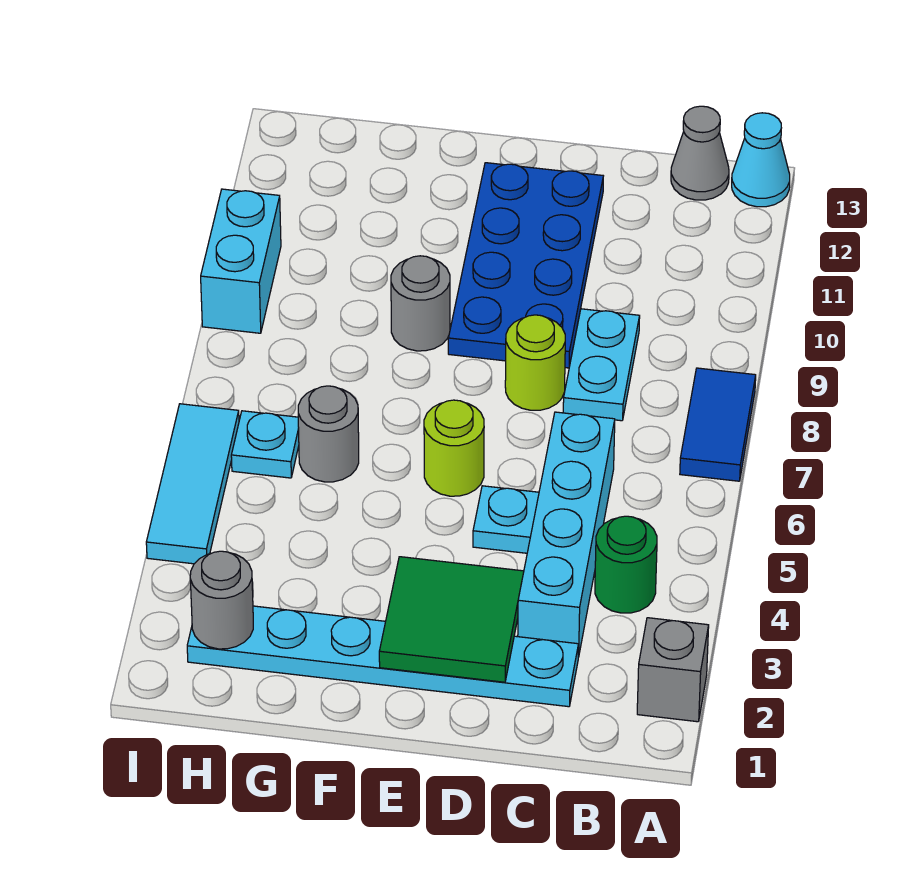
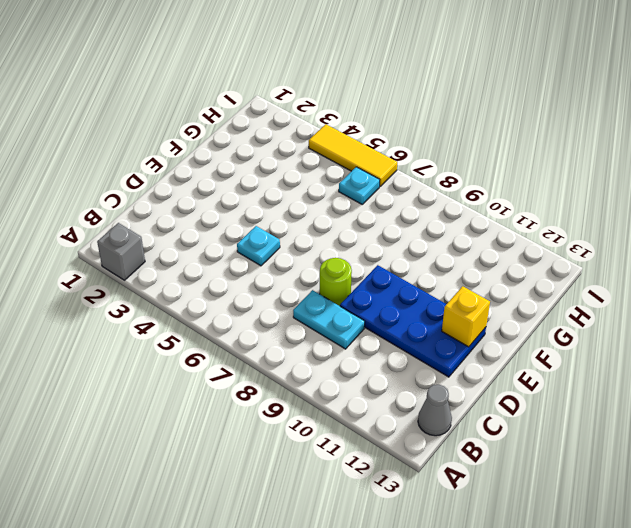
yellow 1x1 brick [442,286,490,347] -> none
yellow 1x3 tile [309,124,397,186] -> cyan 1x3 tile [146,404,239,564]
none -> blue 1x2 tile [680,368,756,481]
none -> cyan 1x1 cone [732,113,790,207]
none -> green 1x1 round brick [595,516,657,613]

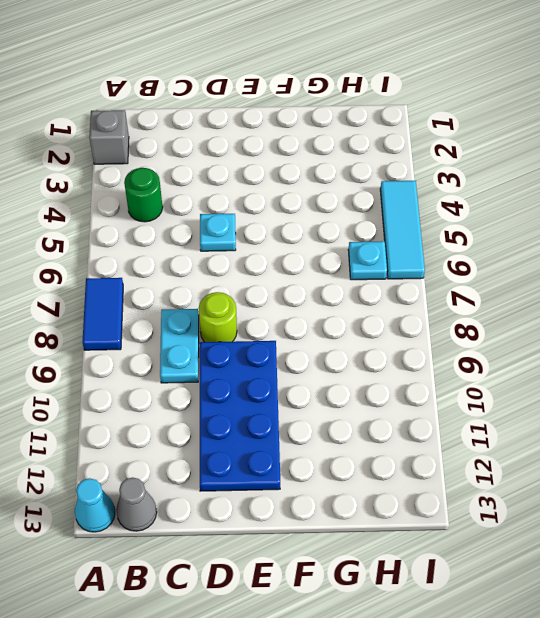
none -> cyan 1x6 plate [187,606,579,707]
none -> cyan 1x4 brick [518,412,615,657]
none -> lime 1x1 round brick [424,400,484,496]

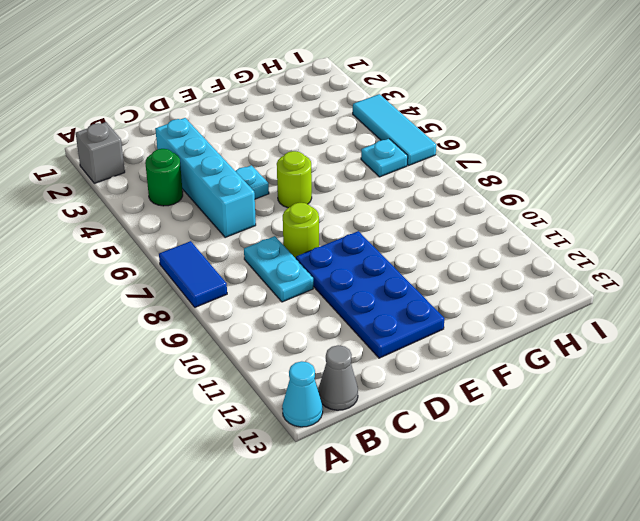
none -> cyan 1x6 plate [187,606,579,707]
none -> grey 1x1 round brick [391,256,450,351]
none -> grey 1x1 round brick [298,386,359,482]

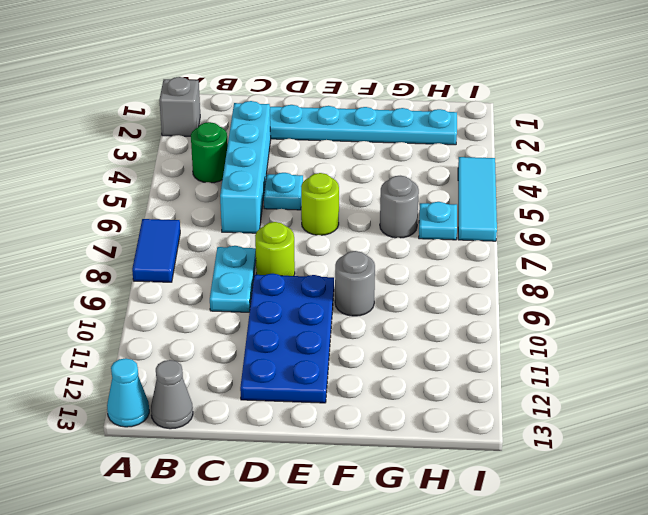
none -> cyan 1x2 brick [201,189,281,333]
none -> green 2x2 tile [379,557,524,682]
none -> grey 1x1 round brick [190,551,253,649]

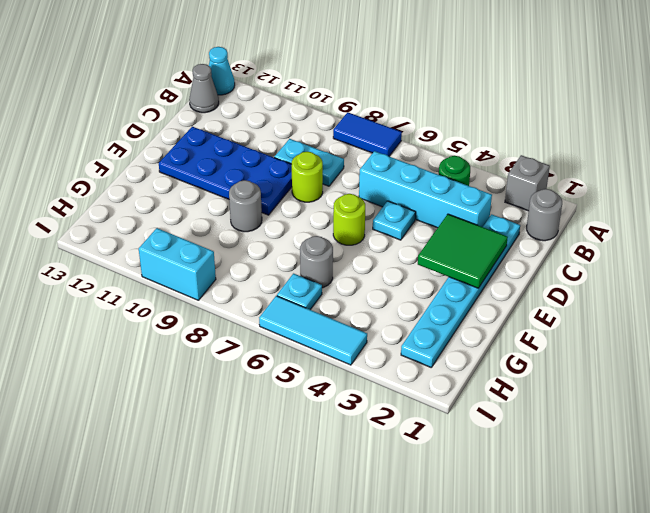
grey 1x1 round brick [527,189,562,241] -> grey 1x1 round brick moved to [190,551,253,649]

